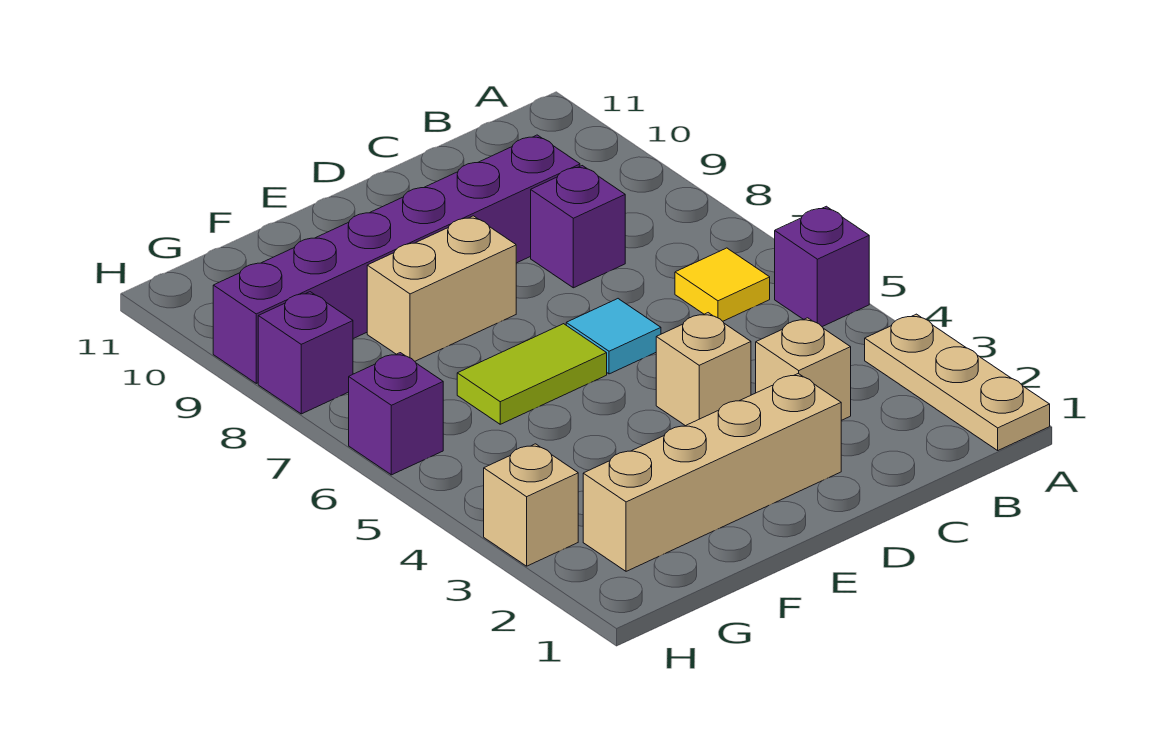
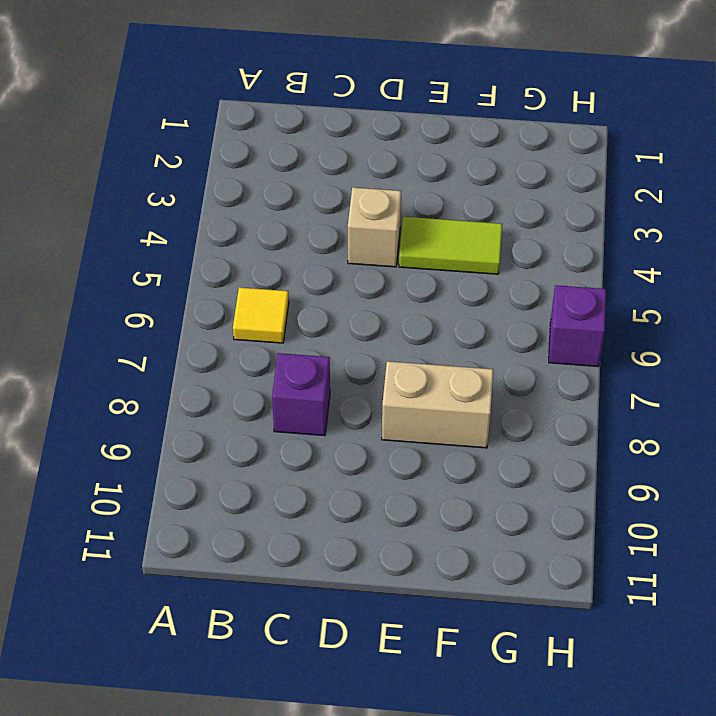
lime 1x2 tile [399,217,502,274] -> lime 1x2 tile moved to [457,324,607,424]
none -> tan 1x3 plate [865,314,1050,450]
none -> purple 1x1 brick [775,206,869,327]
none -> tan 1x1 brick [756,318,851,420]

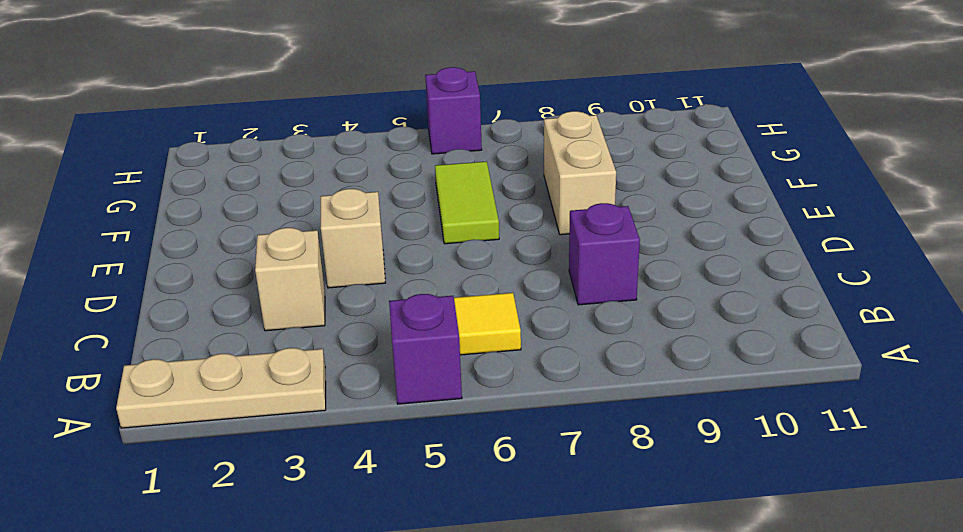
none -> purple 1x6 brick [213,135,580,383]
none -> tan 1x4 brick [583,373,841,571]
none -> cyan 1x1 tile [566,299,661,374]

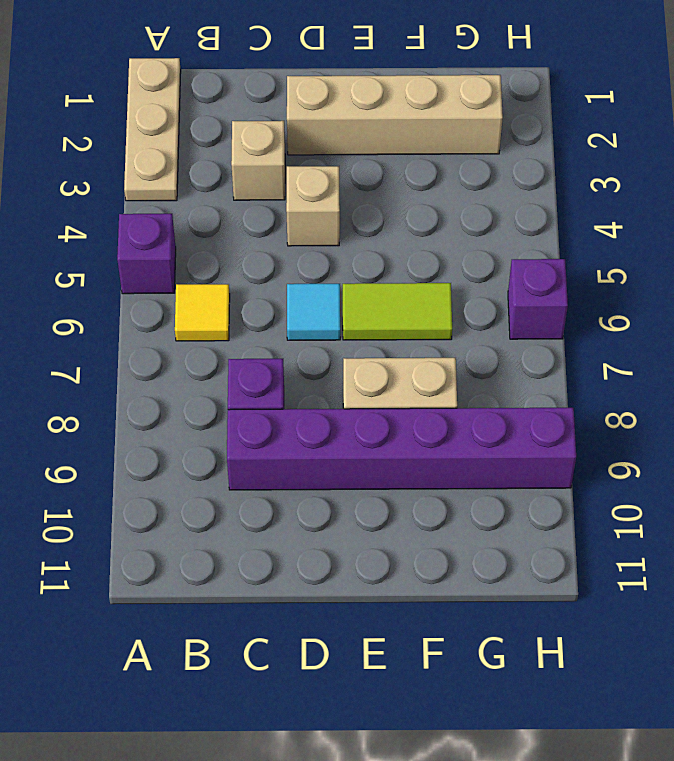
none -> tan 1x1 brick [484,444,578,566]
none -> purple 1x1 brick [258,292,353,414]

